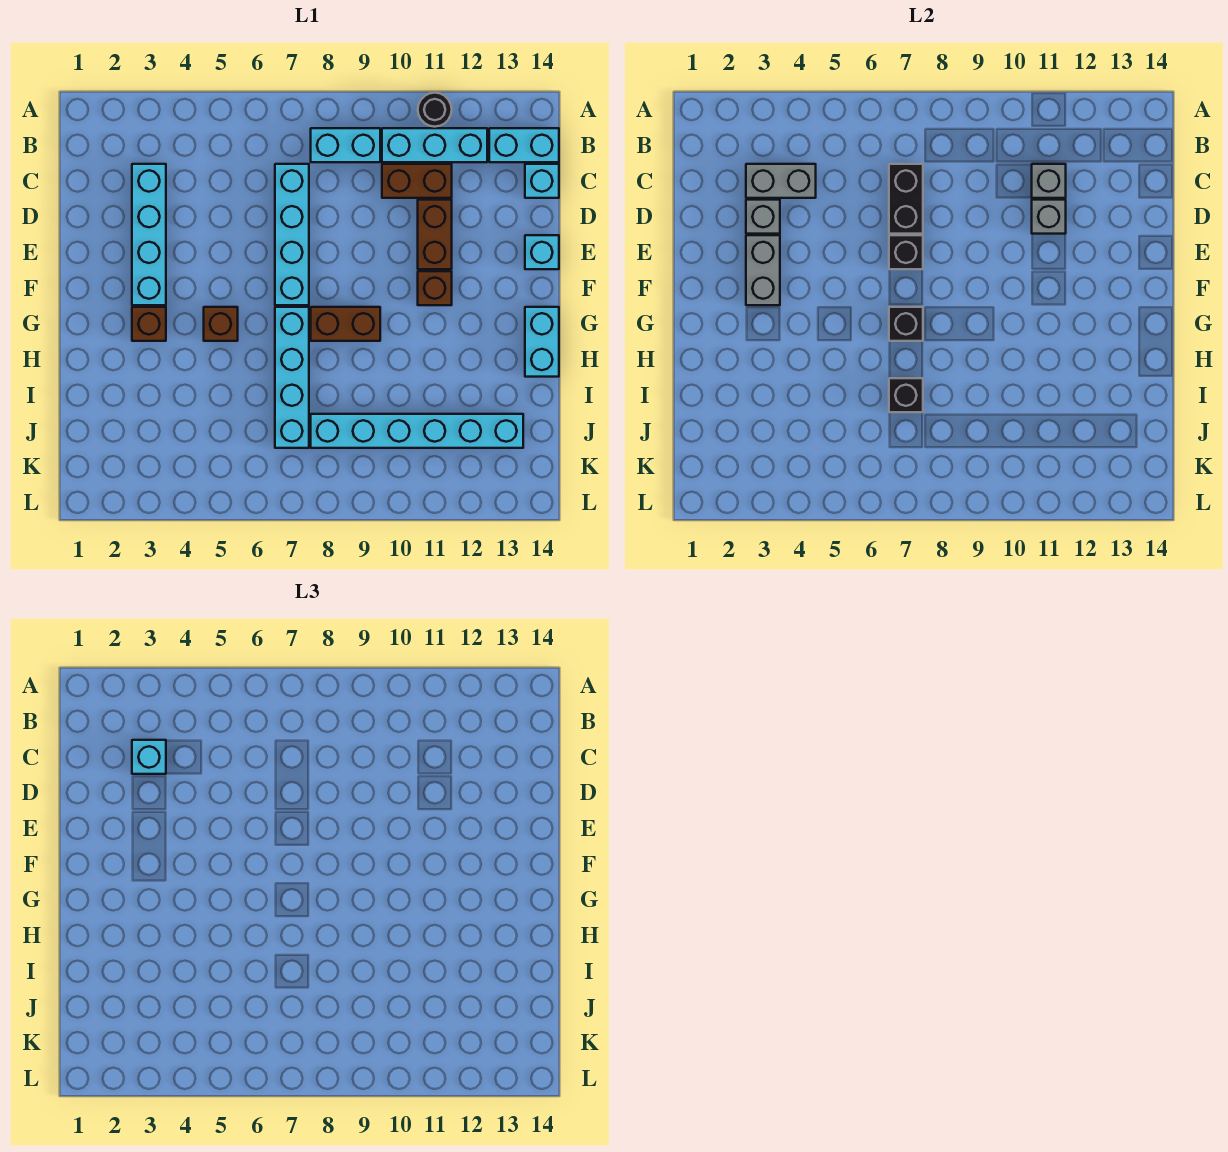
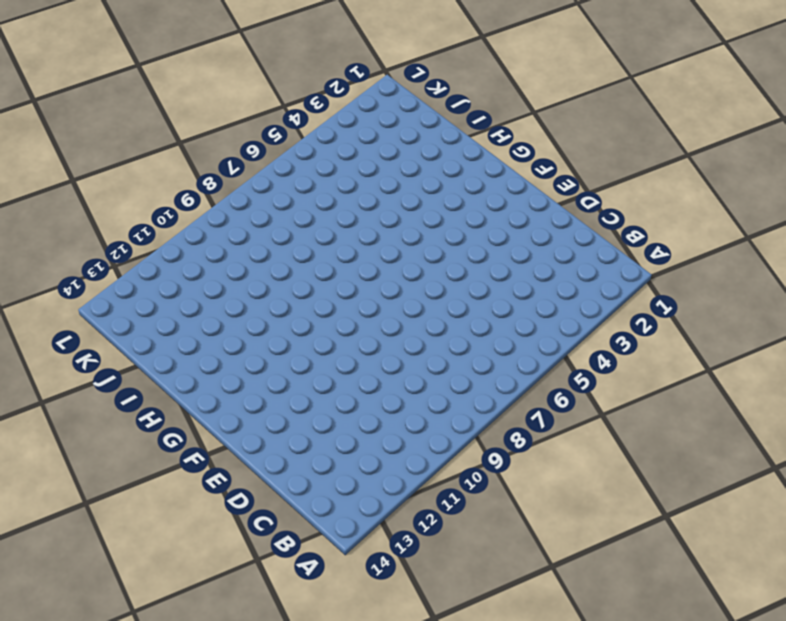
none -> black 1x1 round brick [418,93,452,127]
none -> cyan 1x2 brick [311,128,380,162]
none -> cyan 1x3 brick [382,128,487,162]

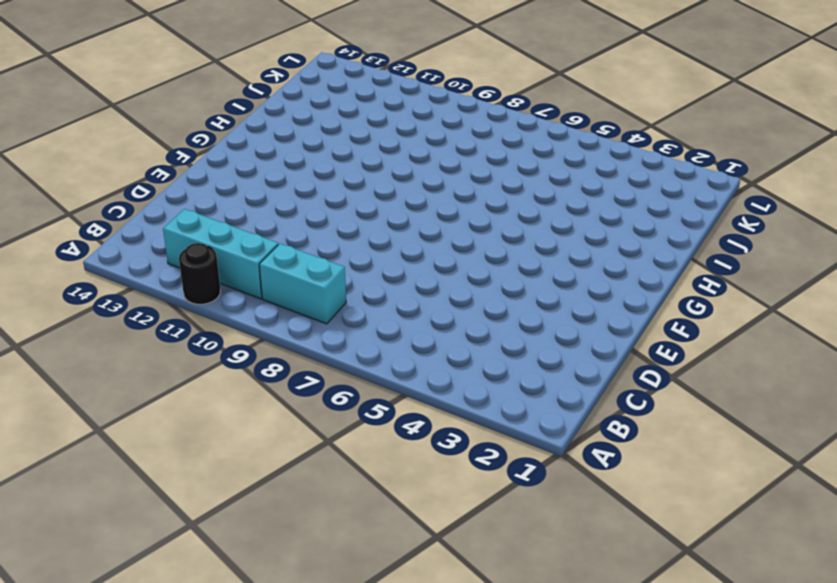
none -> cyan 1x2 brick [489,128,559,162]
none -> cyan 1x4 brick [132,164,166,305]
none -> cyan 1x4 brick [275,164,309,305]

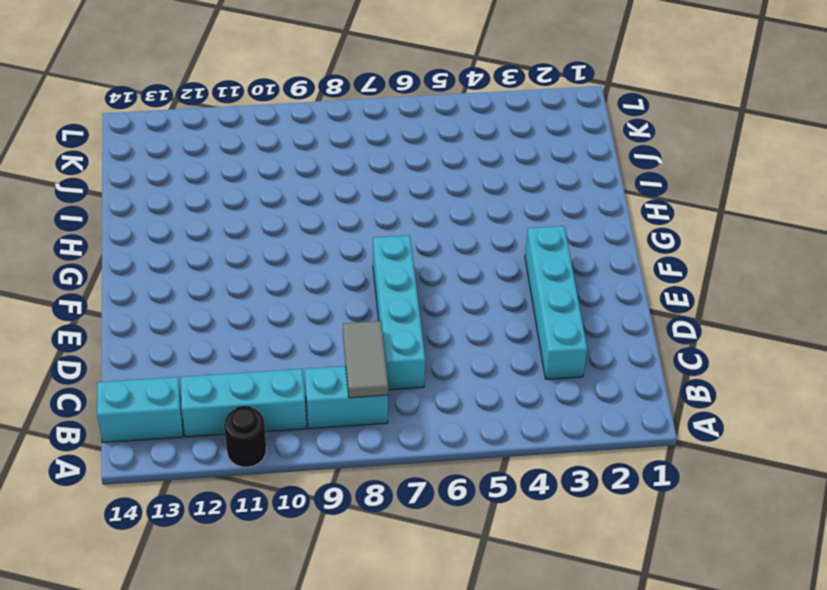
grey 1x2 tile [343,321,388,398] -> none
none -> brown 1x2 brick [382,164,452,198]
none -> cyan 1x1 brick [525,164,559,198]
none -> brown 1x2 brick [418,200,452,269]

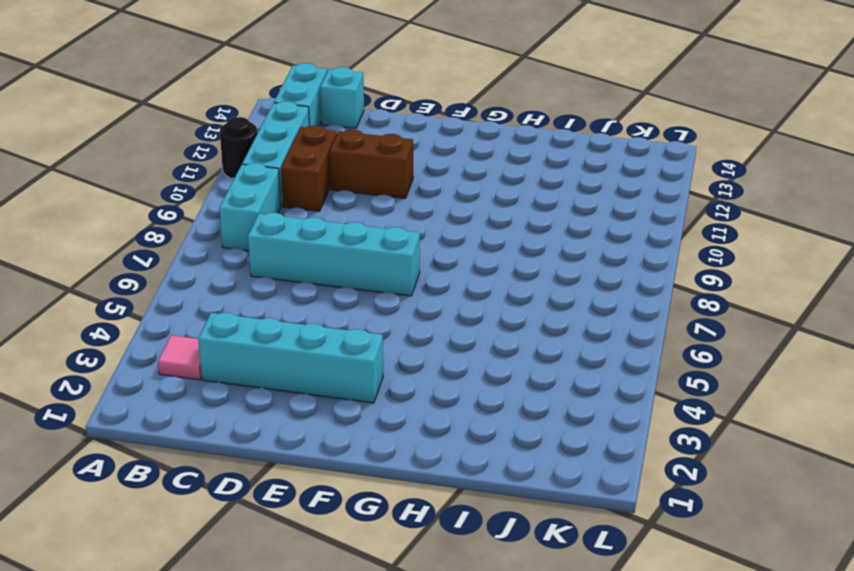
pink 1x1 tile [158,335,202,380] -> none
none -> cyan 1x1 brick [525,235,559,269]
none -> brown 1x1 brick [418,271,452,305]
none -> brown 1x1 brick [132,307,166,341]

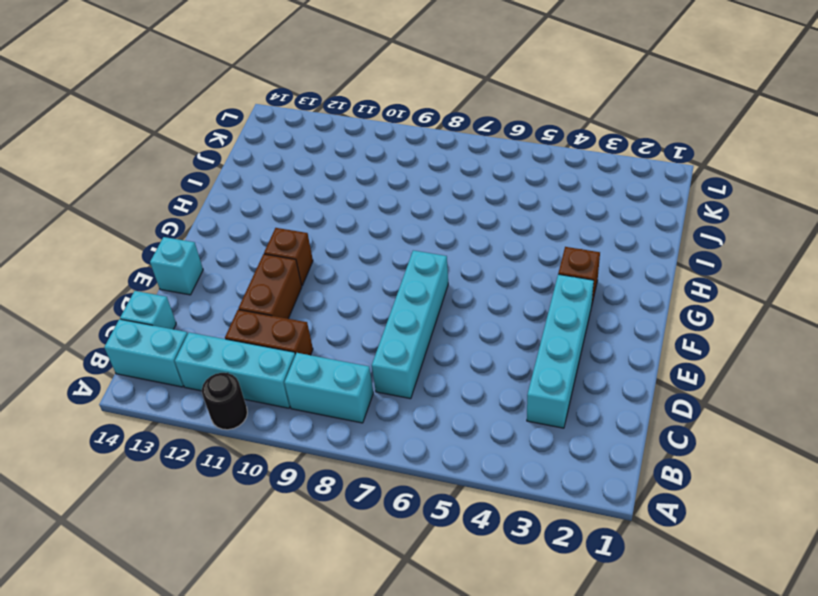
none -> brown 1x1 brick [204,307,238,341]
none -> cyan 1x4 brick [275,307,309,448]
none -> brown 1x2 brick [311,307,380,341]

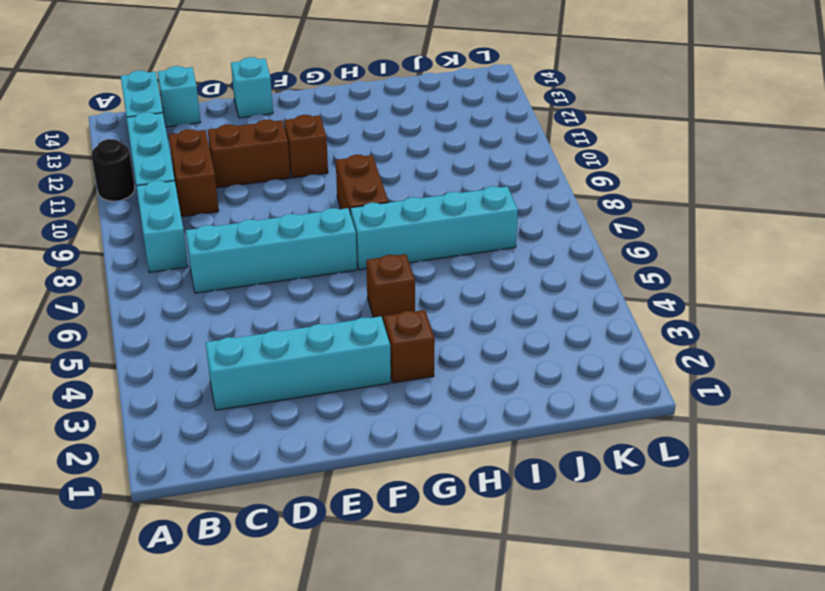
none -> cyan 1x2 brick [525,307,559,377]
none -> cyan 1x6 brick [311,414,523,448]
none -> grey 1x2 brick [746,164,816,198]

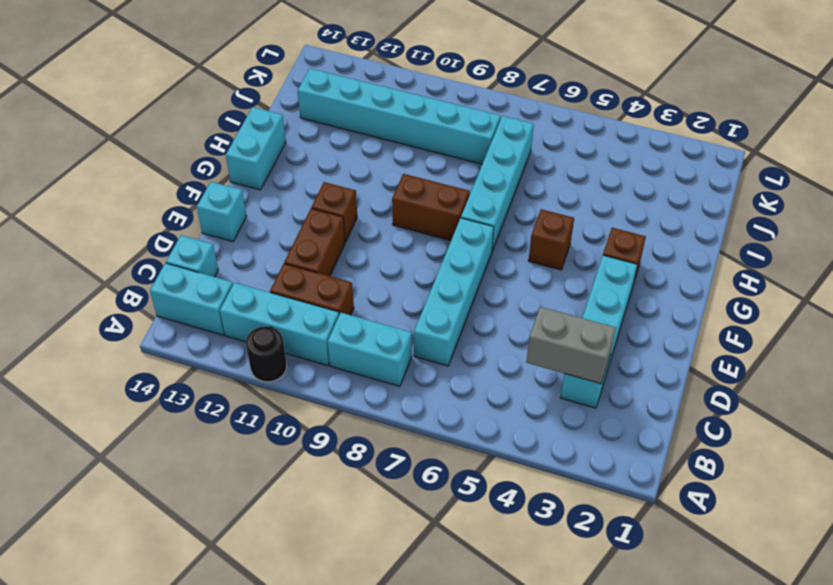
none -> black 1x2 brick [889,164,923,234]
none -> grey 1x1 brick [1032,164,1066,198]
none -> grey 1x1 brick [746,200,780,234]

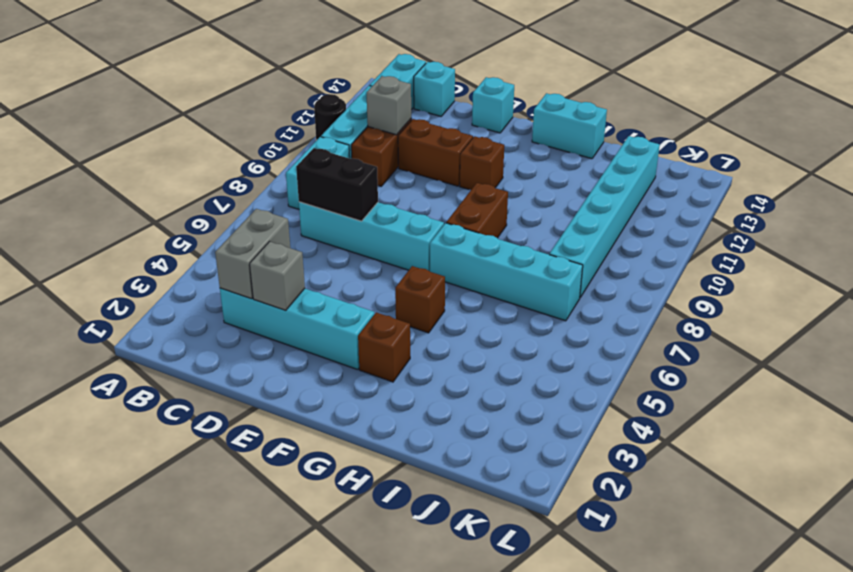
none -> grey 1x1 brick [1032,200,1066,234]
none -> grey 1x2 brick [746,235,780,305]
none -> black 1x1 brick [889,235,923,269]

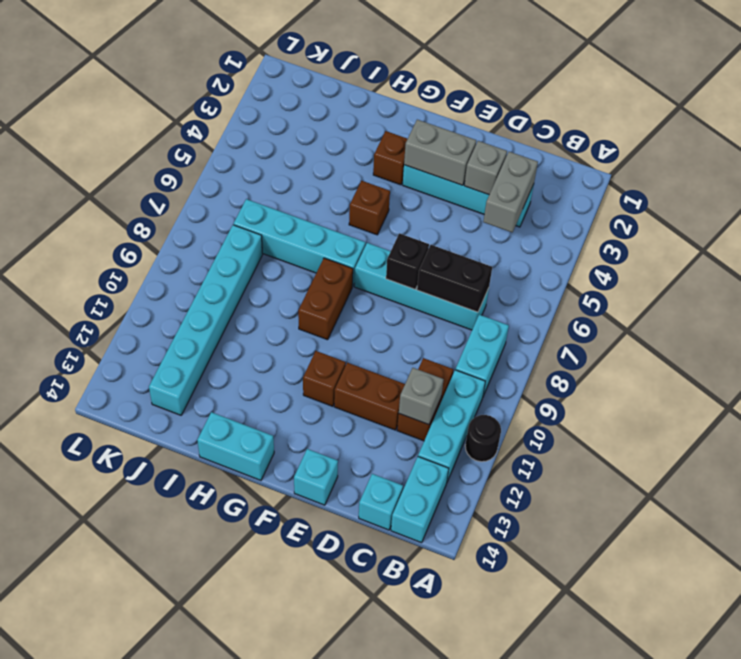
none -> grey 1x1 brick [1032,200,1066,234]
none -> black 1x1 brick [889,307,923,341]
none -> black 1x1 brick [889,378,923,412]

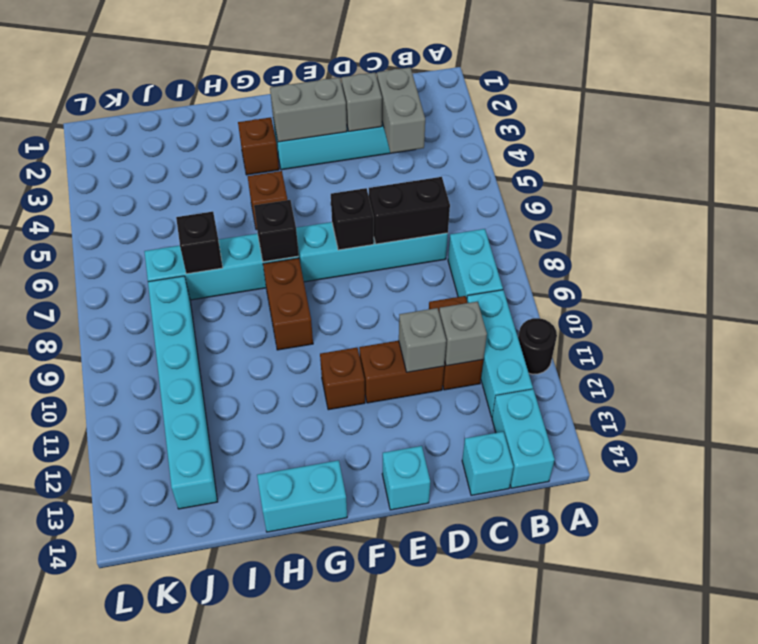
none -> cyan 1x1 brick [132,740,166,774]

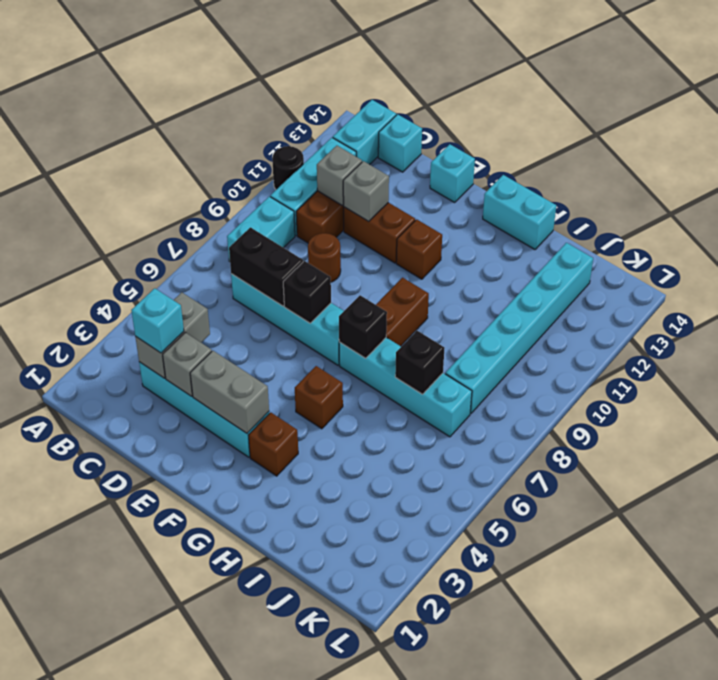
brown 1x1 round brick [308,233,341,282] -> none

